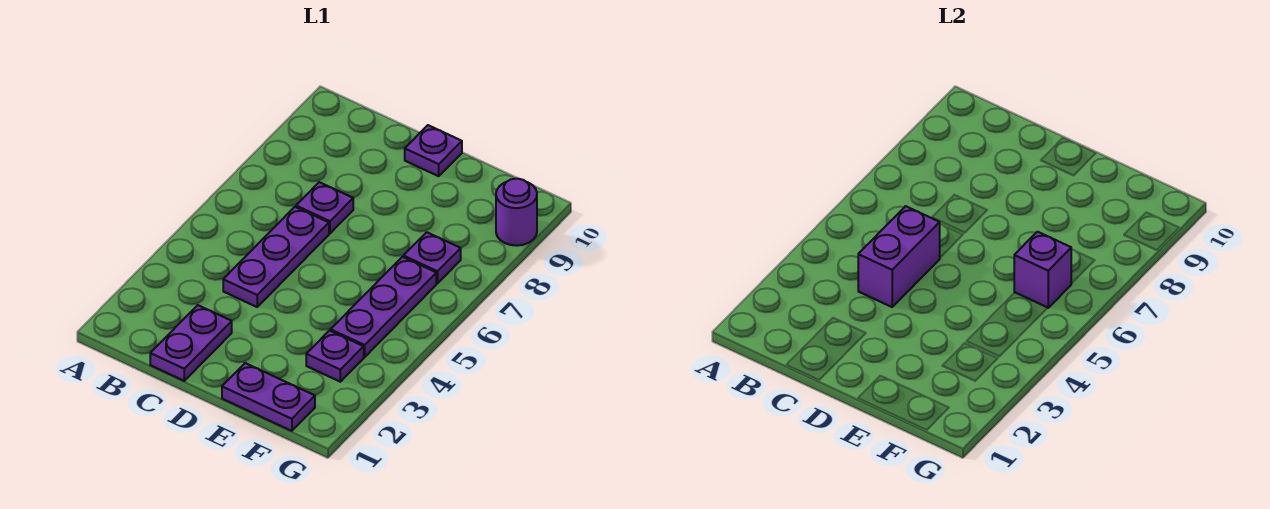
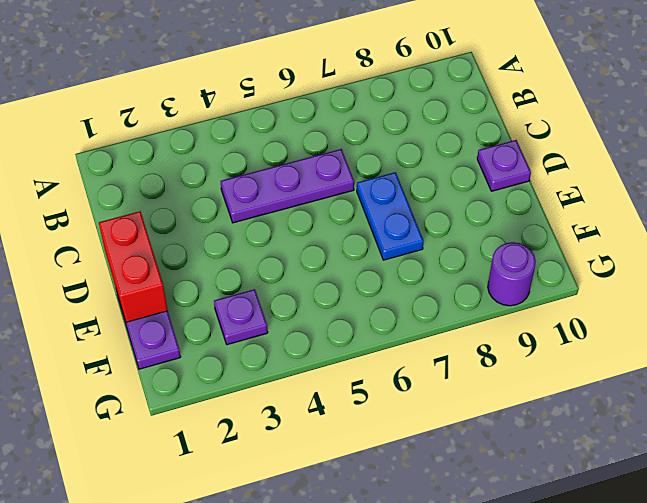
red 1x2 brick [99,211,168,322] -> none
blue 1x2 plate [357,172,424,260] -> none
none -> purple 1x2 plate [150,305,232,381]
none -> purple 1x1 plate [296,182,353,233]

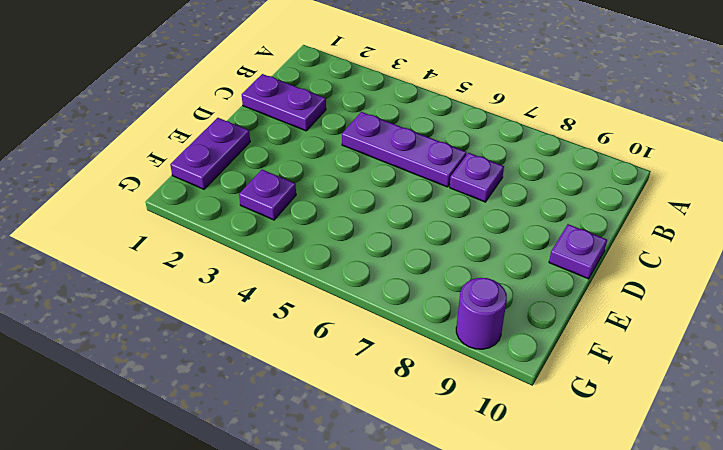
none -> purple 1x3 plate [331,257,436,357]
none -> purple 1x1 plate [403,232,461,283]

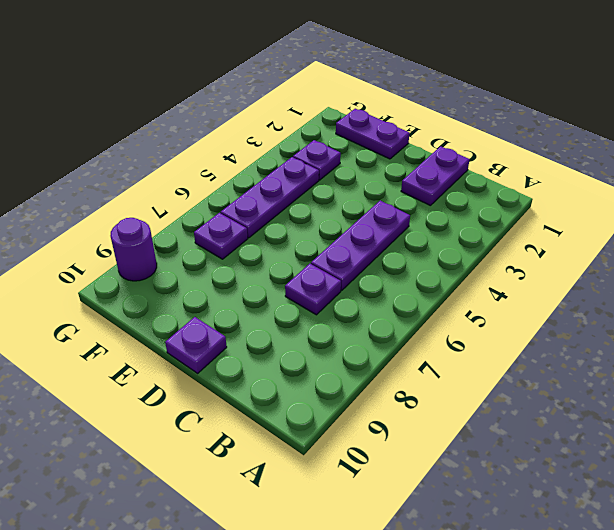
none -> purple 1x2 brick [858,206,940,307]
none -> purple 1x1 brick [1014,232,1072,308]

